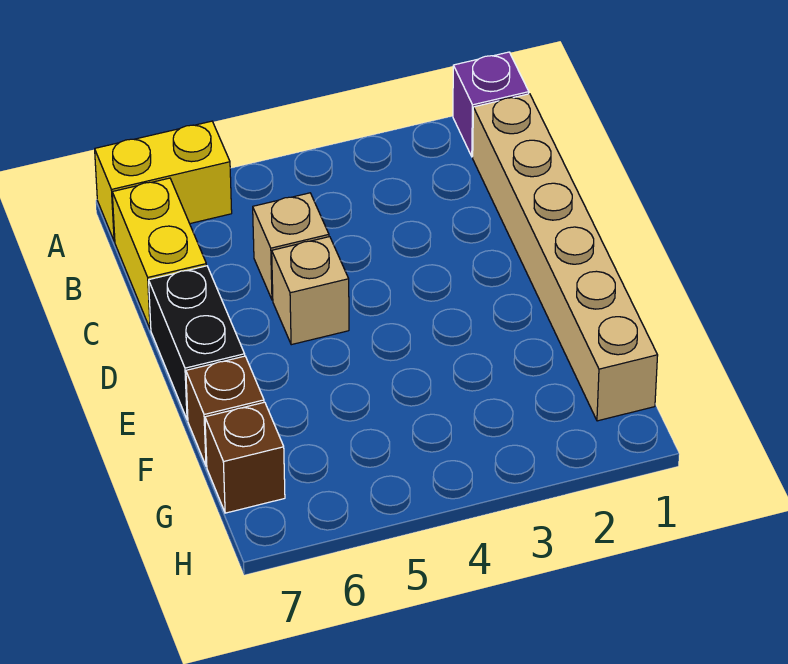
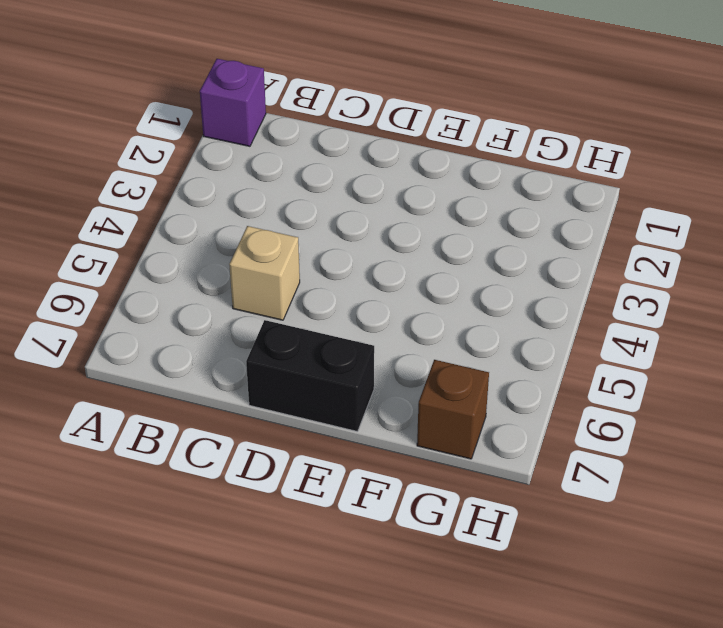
none -> yellow 1x2 brick [95,121,232,241]
none -> tan 1x6 brick [473,94,658,421]

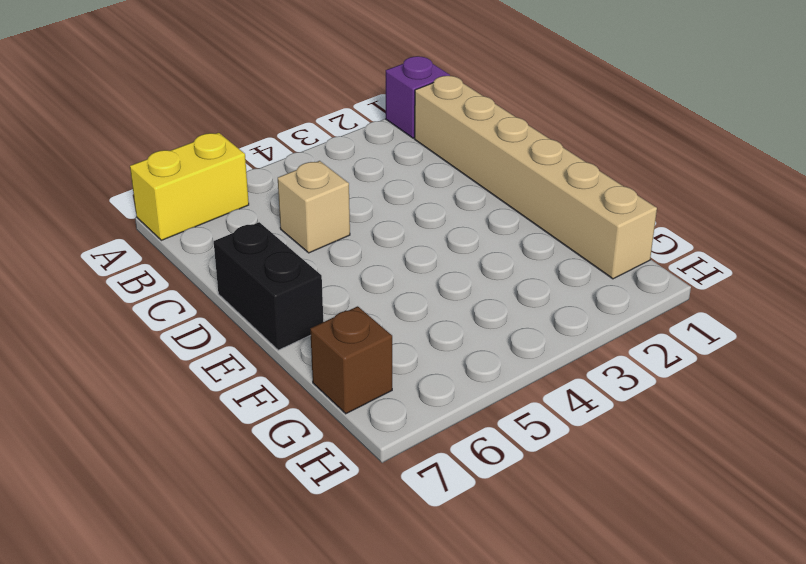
none -> yellow 1x2 brick [112,178,206,329]
none -> tan 1x1 brick [272,237,349,345]

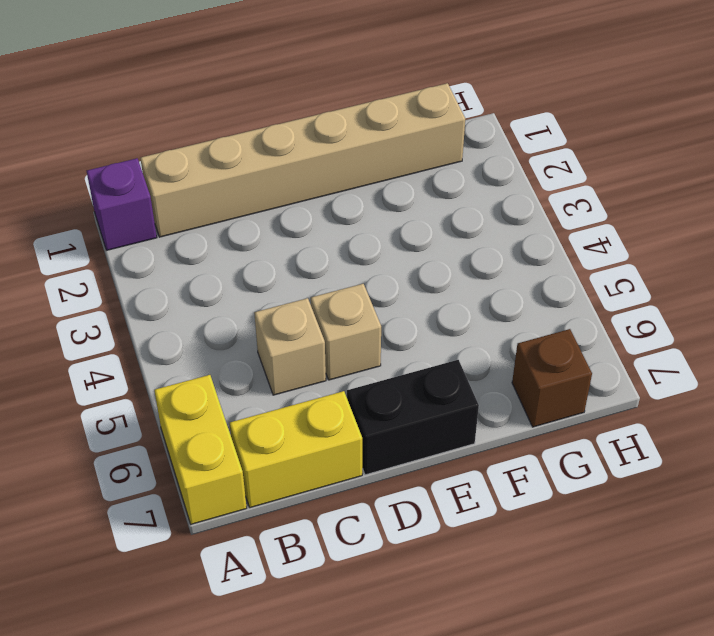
none -> brown 1x1 brick [186,356,264,466]

